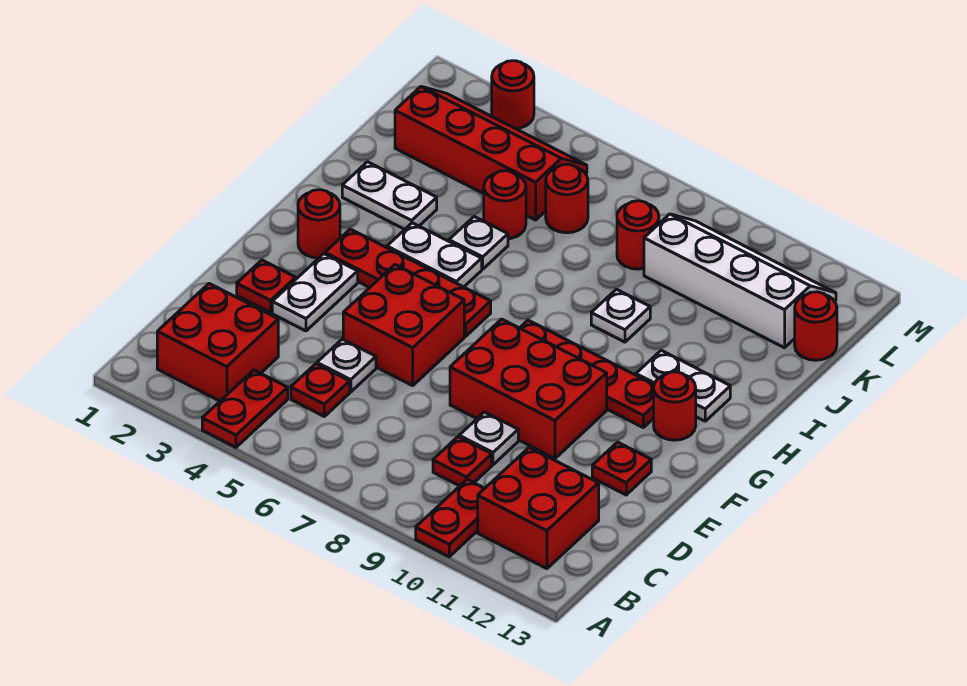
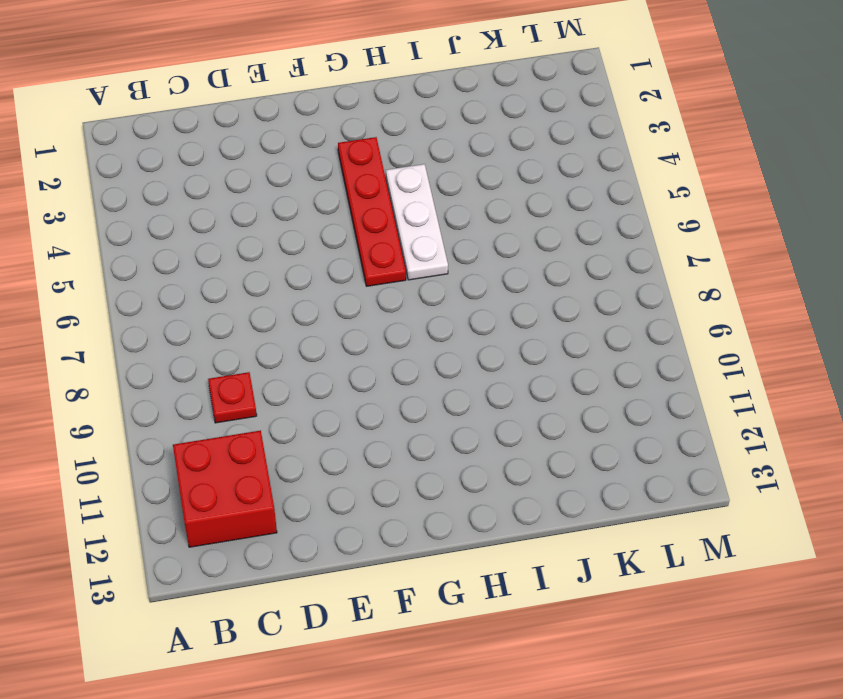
white 1x3 plate [386,164,448,280] -> white 1x2 plate [387,223,482,287]
none -> red 1x2 plate [202,370,288,447]
none -> red 1x2 plate [416,479,485,557]
none -> red 2x2 brick [157,284,278,401]

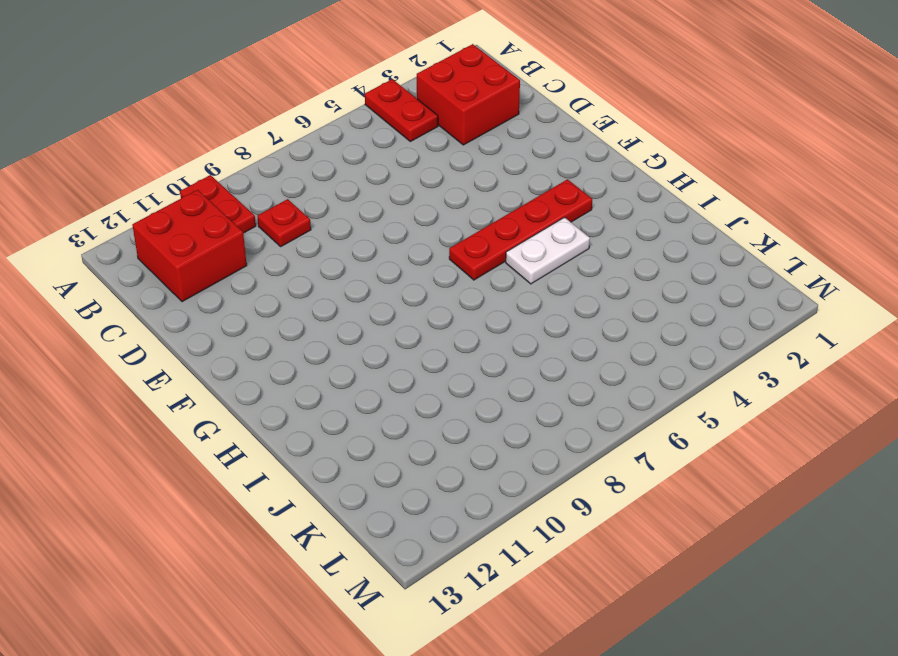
none -> red 1x1 plate [291,364,350,416]
none -> white 1x1 plate [317,339,376,392]
none -> white 1x1 plate [459,412,518,465]

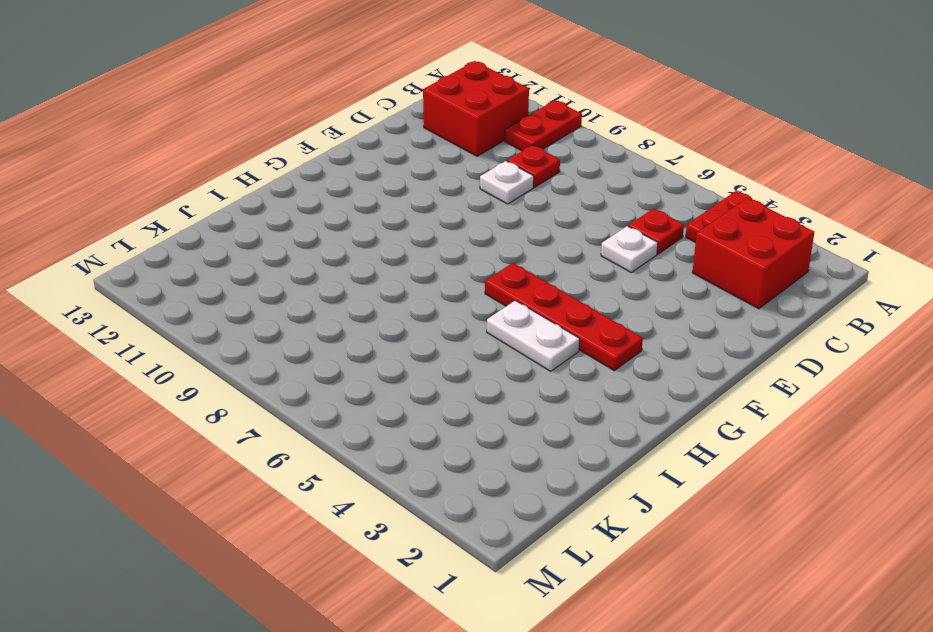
none -> red 1x1 plate [237,260,296,313]
none -> white 1x2 plate [272,254,358,331]
none -> red 2x2 brick [343,265,464,386]

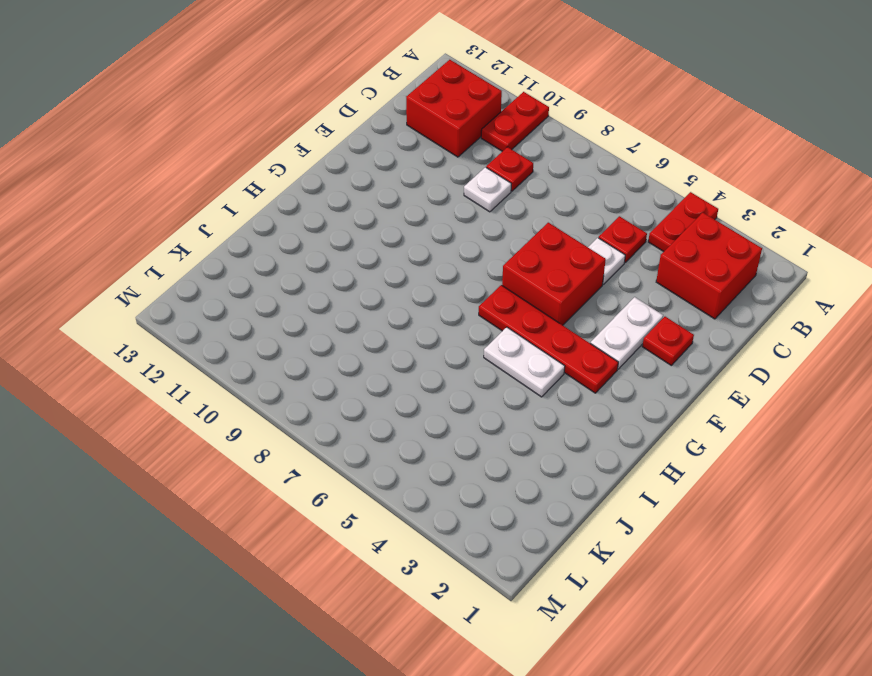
none -> red 2x3 brick [450,319,607,458]
none -> red 1x1 plate [592,442,651,495]
none -> red 1x1 round brick [298,190,340,258]

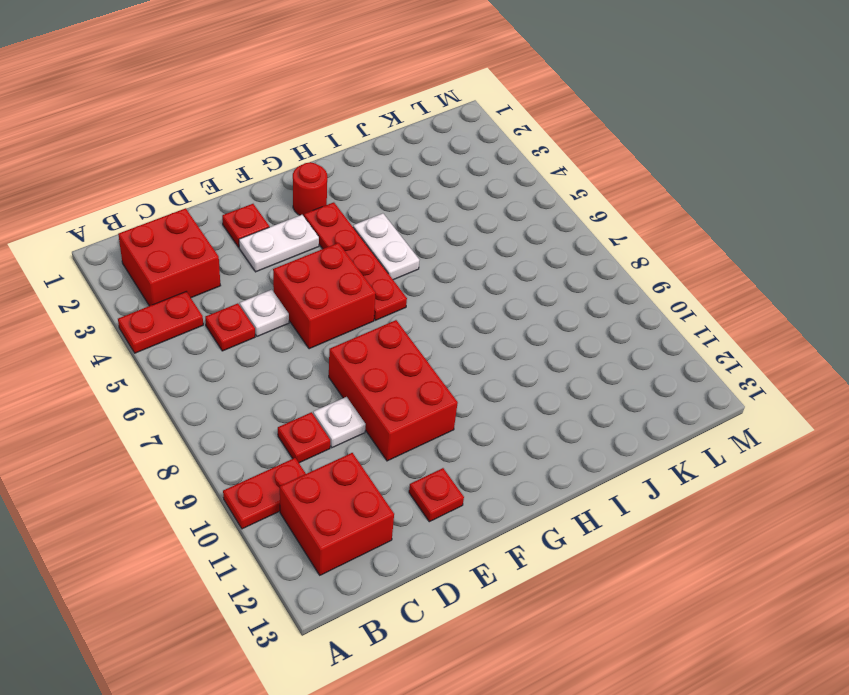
none -> red 1x4 plate [520,320,654,427]
none -> red 1x1 round brick [654,372,696,440]
none -> white 1x2 plate [636,350,730,421]

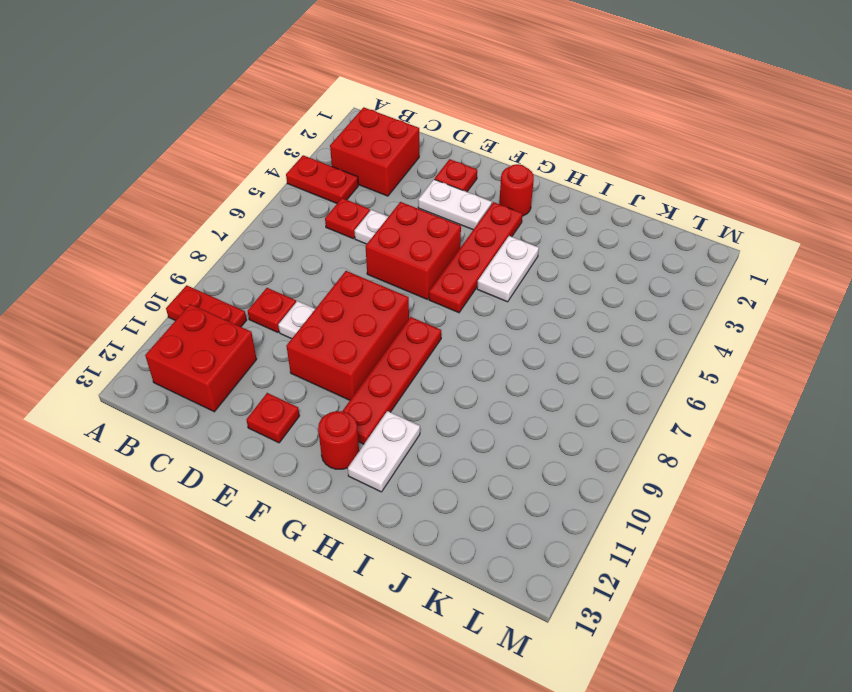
none -> white 1x2 plate [342,162,437,229]
none -> white 1x1 plate [449,217,508,269]
none -> white 1x1 plate [591,289,650,342]

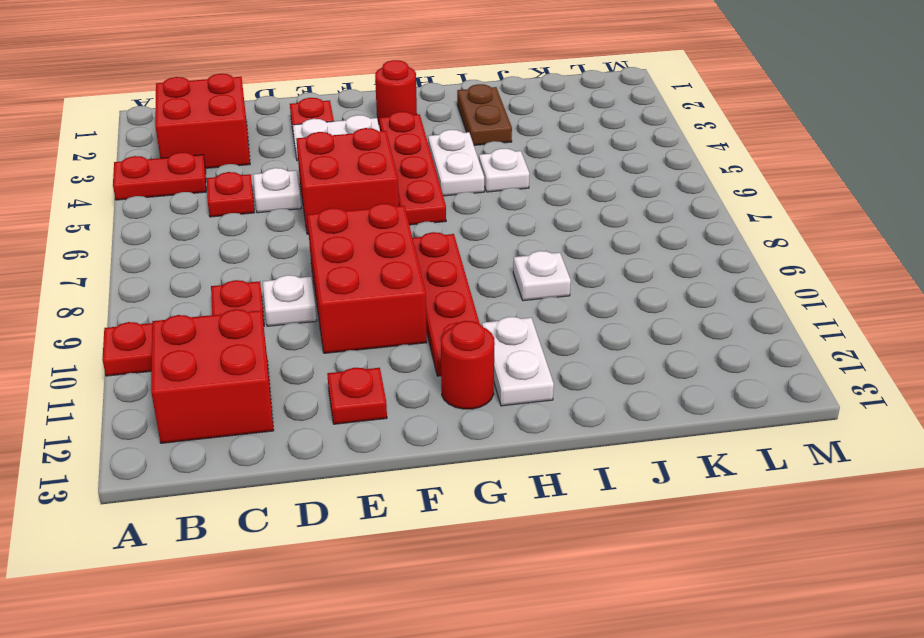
brown 1x2 plate [457,84,512,145] -> white 1x2 plate [342,162,437,229]
none -> red 1x1 round brick [484,171,526,239]
none -> red 2x4 slope [395,87,587,220]
none -> red 1x1 round brick [546,164,588,233]

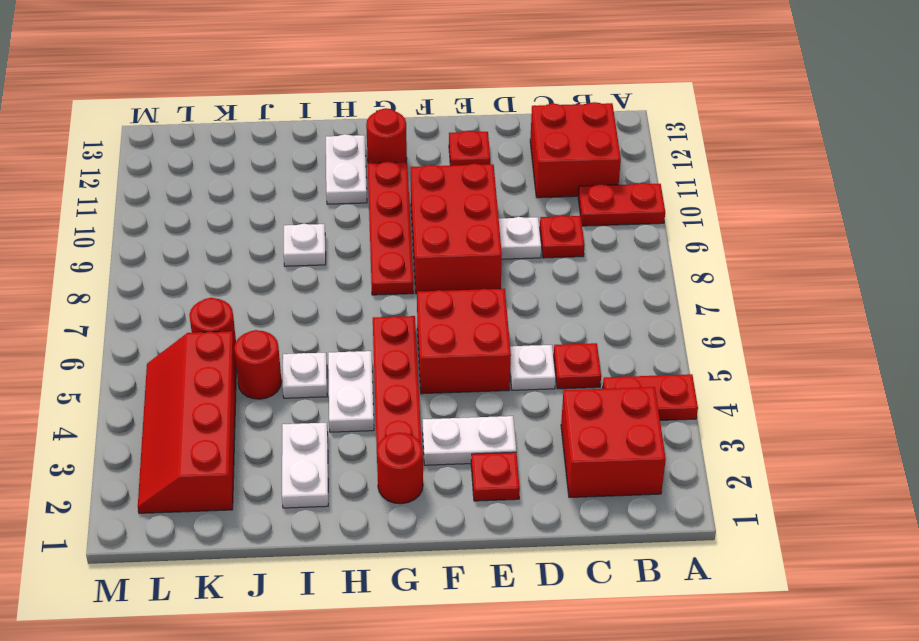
none -> red 1x1 round brick [617,201,659,269]
none -> white 2x4 slope [644,214,836,348]
none -> red 1x1 round brick [795,292,837,360]

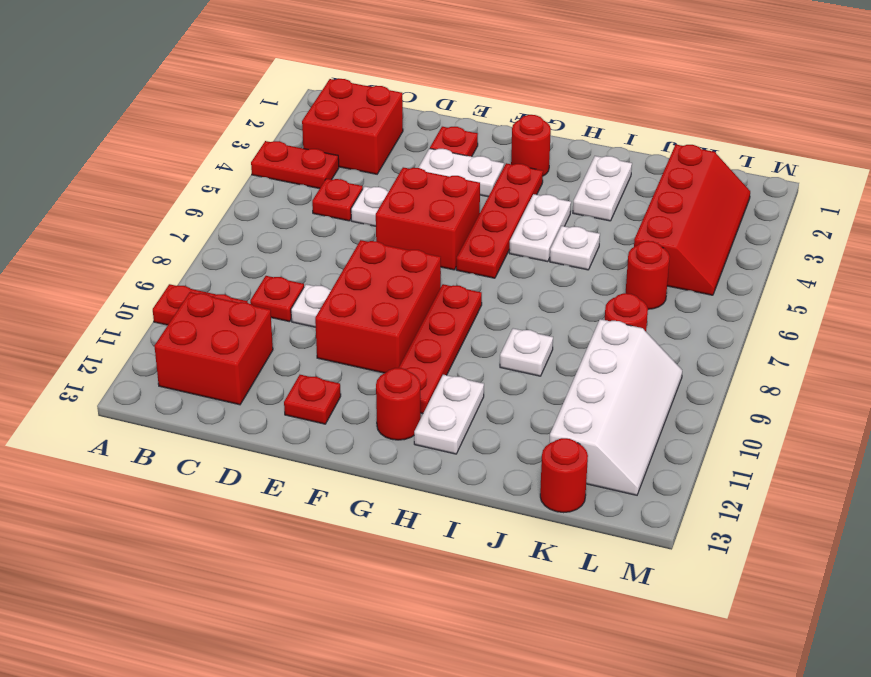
none -> red 1x1 round brick [484,171,526,239]
none -> red 1x1 round brick [492,61,534,129]

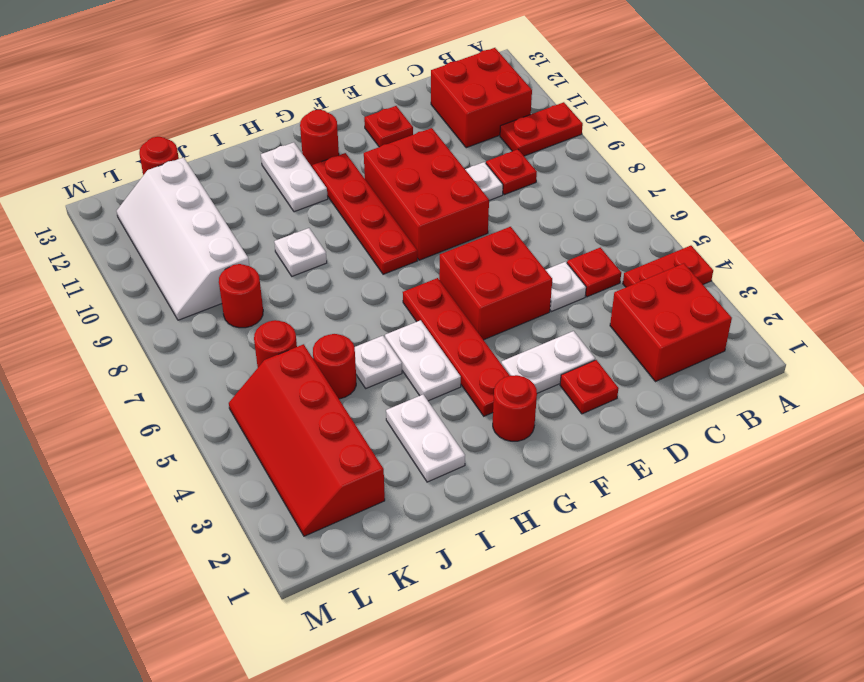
none -> red 1x1 round brick [492,61,534,129]

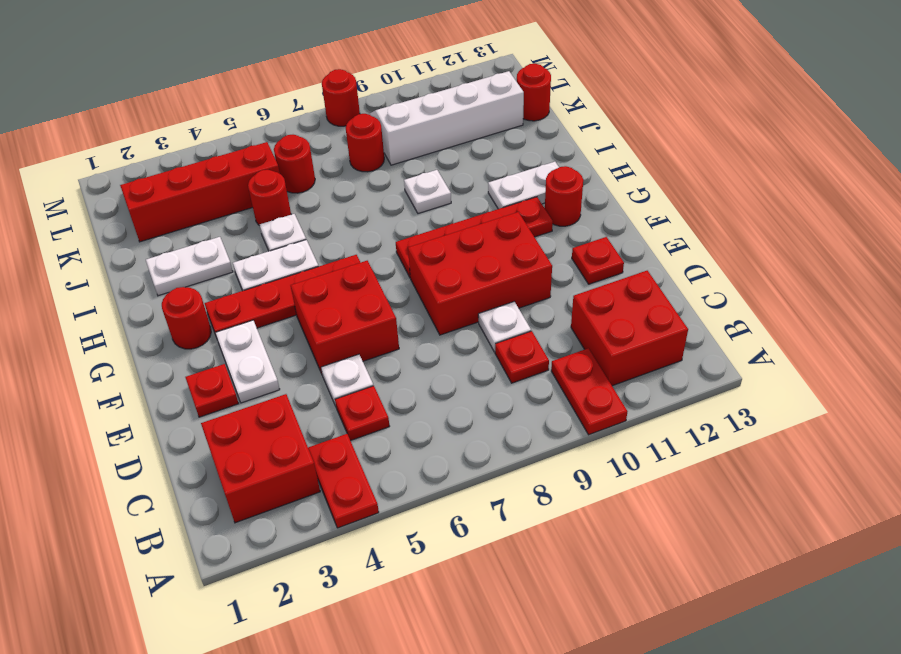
red 1x1 round brick [322,69,360,126] -> red 1x1 round brick moved to [492,61,534,129]

